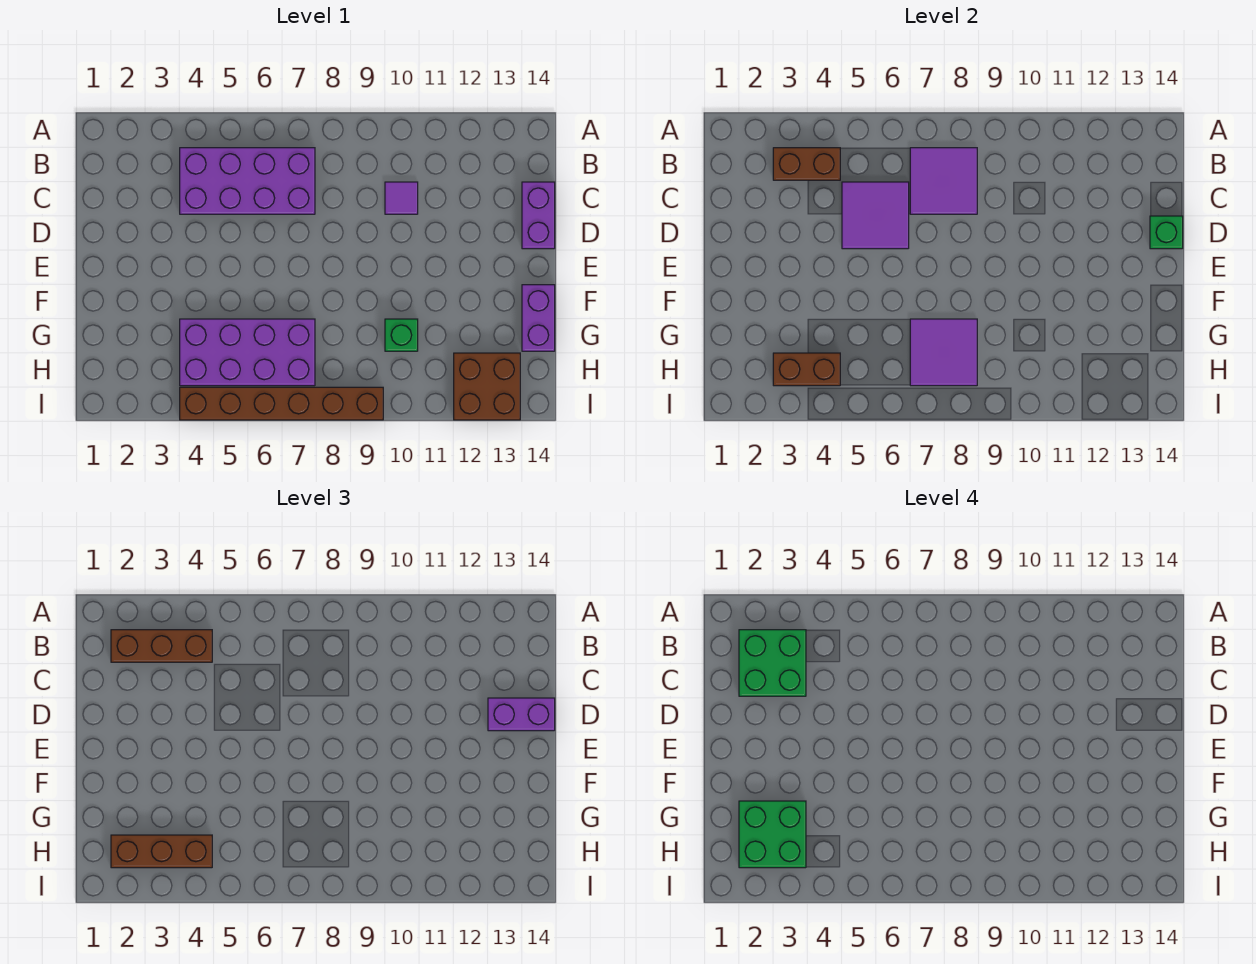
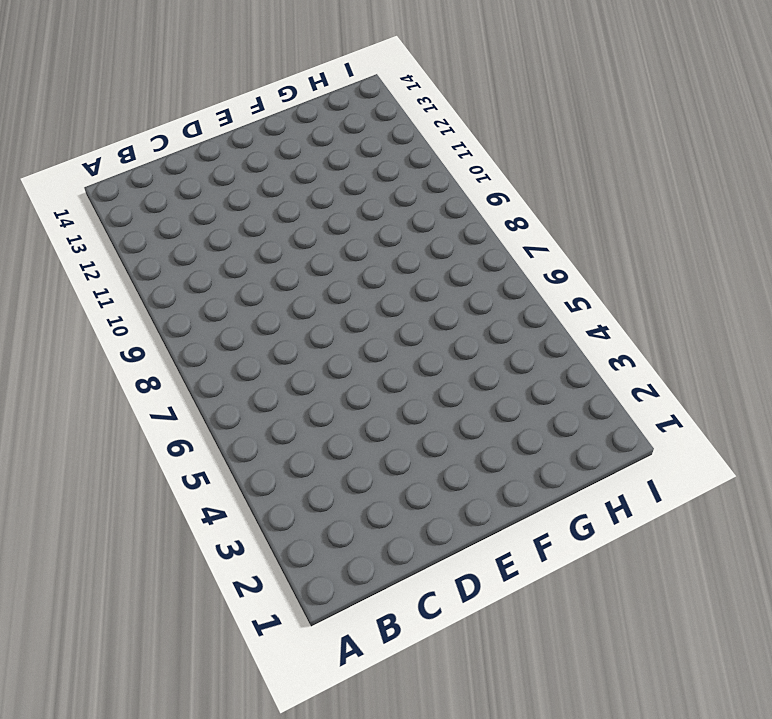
none -> purple 2x4 brick [180,148,315,214]
none -> purple 1x1 tile [385,182,418,214]
none -> purple 1x2 brick [522,182,555,249]

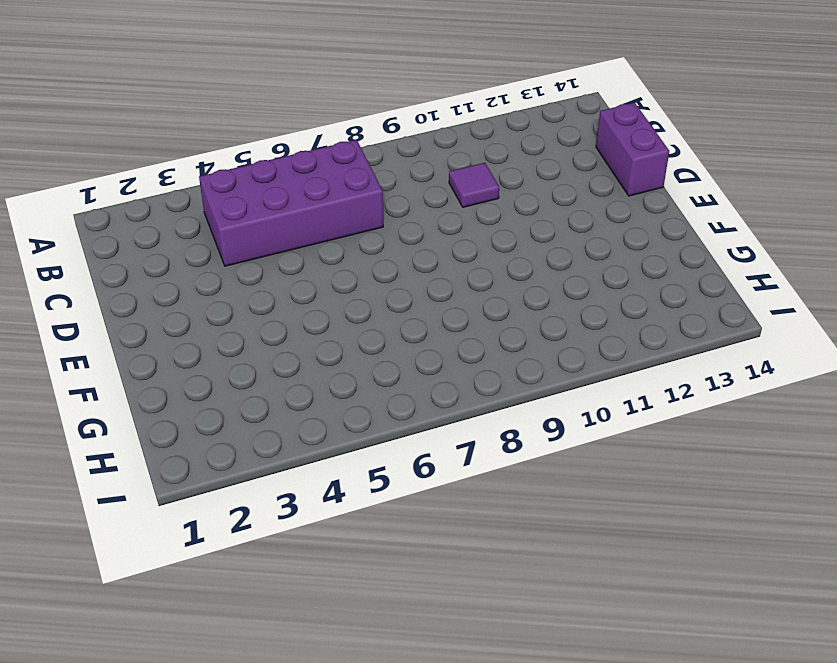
none -> purple 1x2 brick [522,285,555,351]
none -> purple 2x4 brick [180,319,315,386]
none -> green 1x1 brick [385,319,418,351]

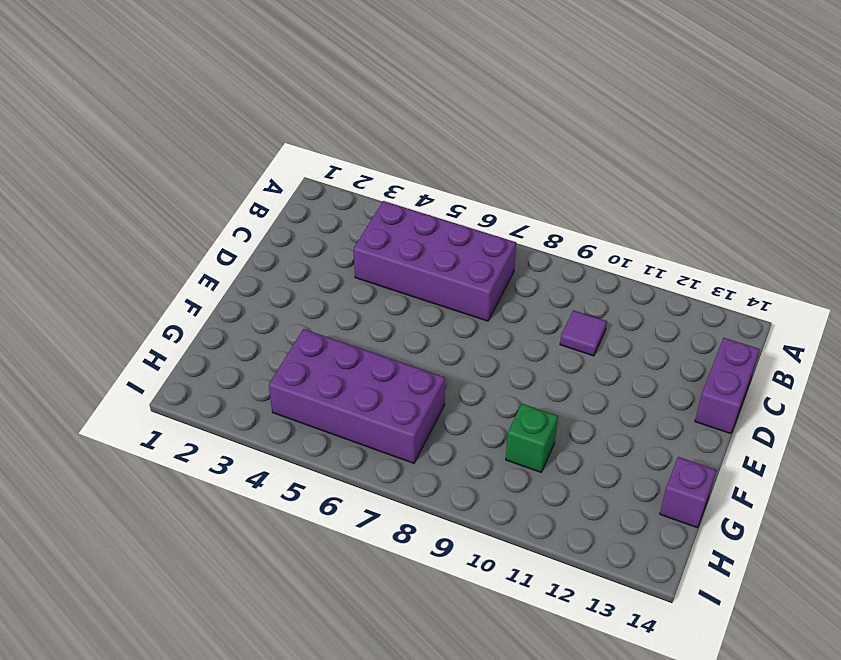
purple 1x1 brick [660,457,716,528] -> purple 1x2 brick [522,285,555,351]
none -> brown 2x2 brick [454,353,520,420]
none -> brown 1x6 brick [180,387,383,420]
none -> brown 1x2 brick [773,148,840,180]

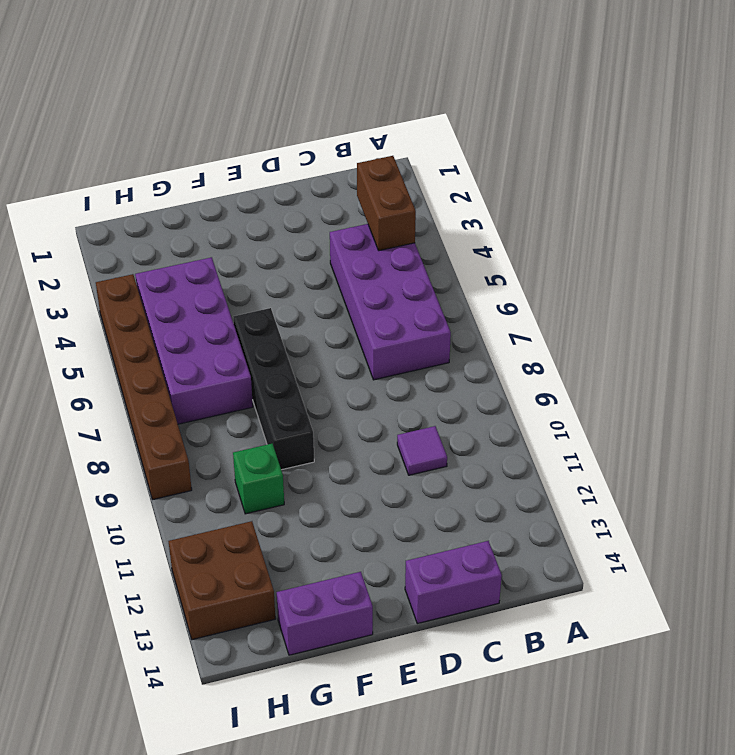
black 1x4 brick [233,308,314,470] -> none
none -> purple 2x2 tile [910,148,977,214]
none -> purple 2x2 tile [842,182,909,249]
none -> green 1x1 brick [1150,216,1183,249]

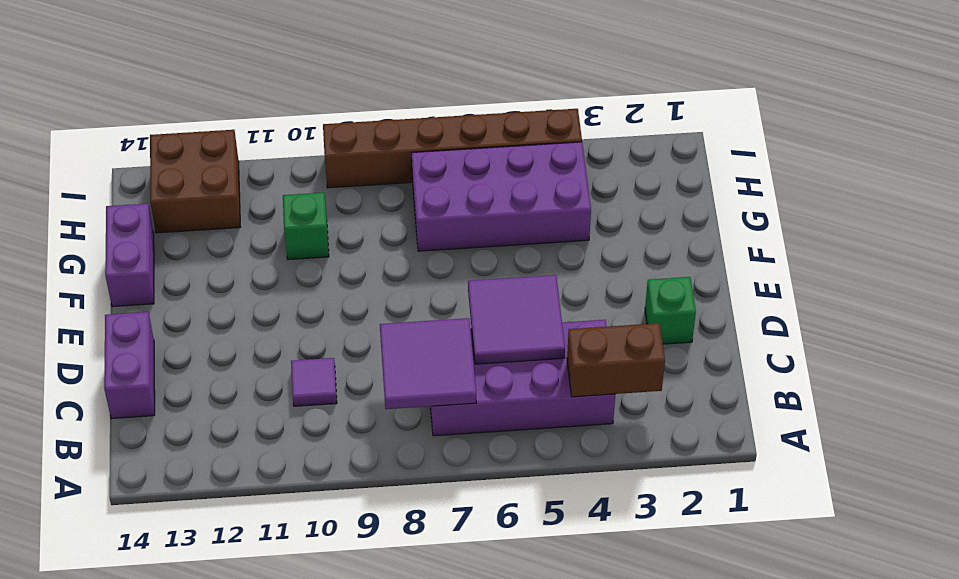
green 1x1 brick [645,277,696,344] -> green 1x1 brick moved to [1150,216,1183,249]
none -> purple 2x2 tile [910,319,977,386]
none -> brown 1x2 brick [773,353,840,386]
none -> brown 1x3 brick [111,630,212,662]

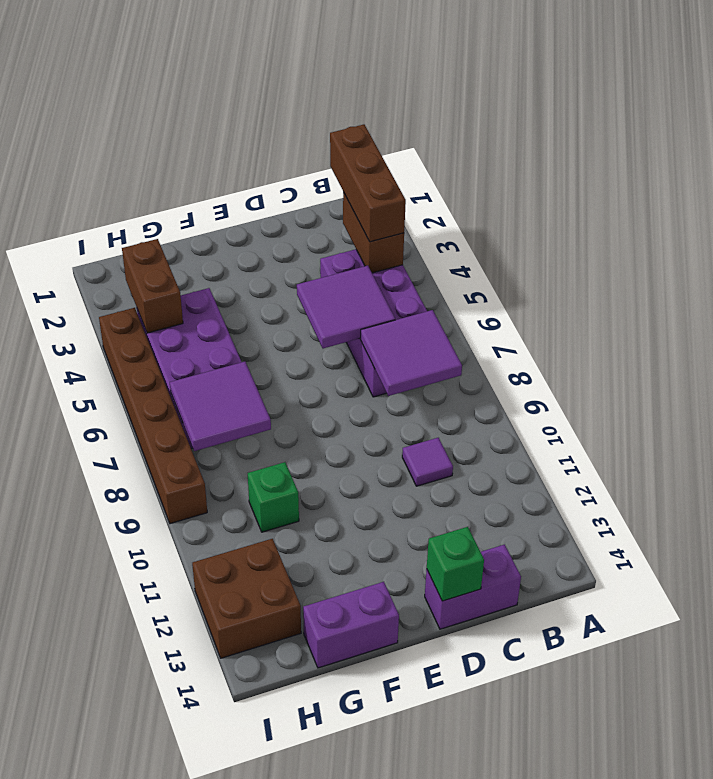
none -> purple 1x2 brick [488,698,555,731]
none -> brown 1x3 brick [111,835,212,868]
none -> green 2x2 brick [739,630,806,696]

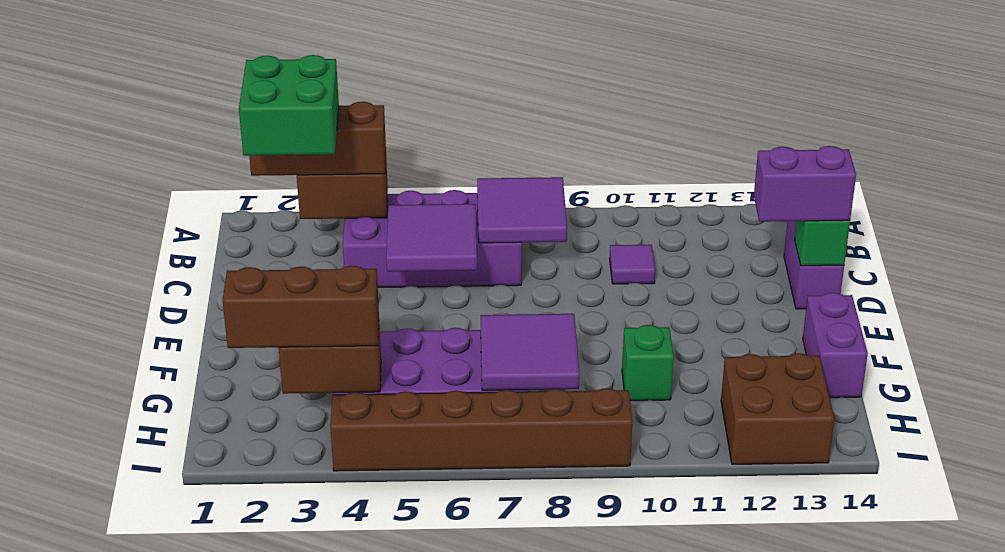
none -> green 2x2 brick [739,801,806,868]

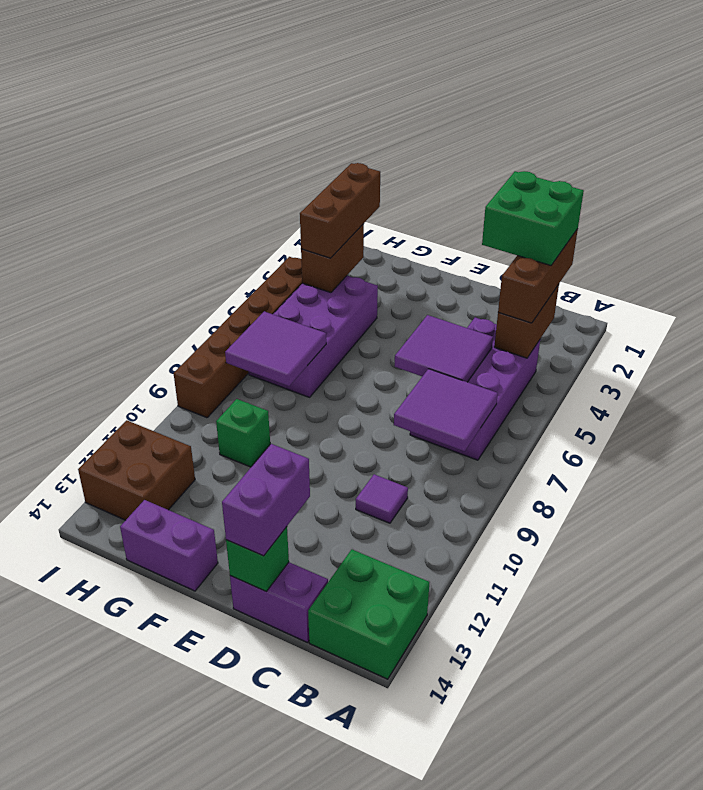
green 2x2 brick [308,549,429,679] -> green 2x2 brick moved to [739,801,806,868]

